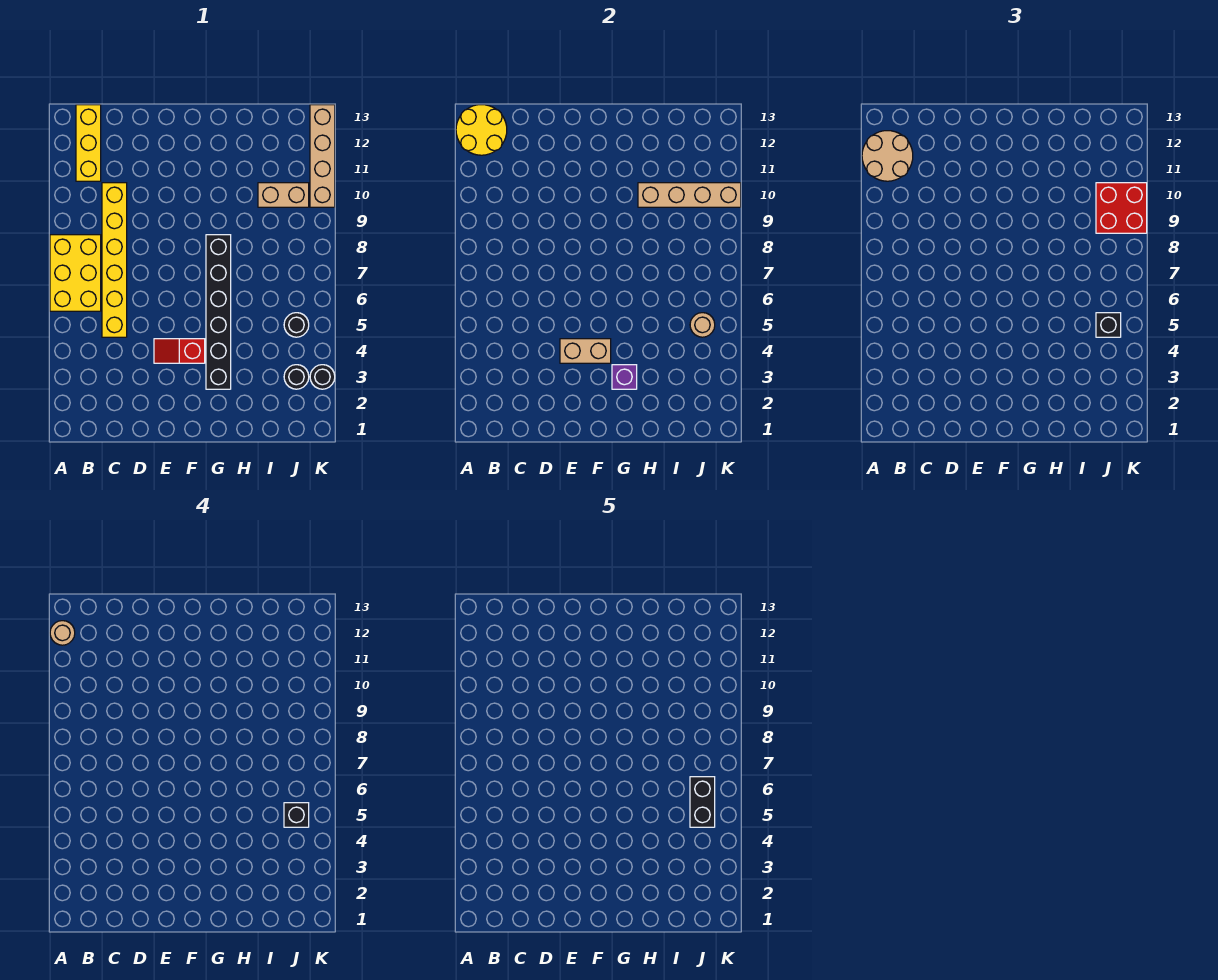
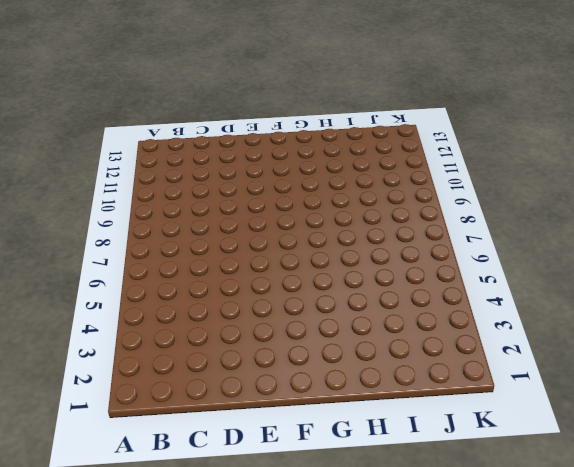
none -> yellow 2x3 brick [50,235,101,311]
none -> yellow 1x3 brick [76,105,101,181]
none -> yellow 1x6 brick [102,183,127,337]

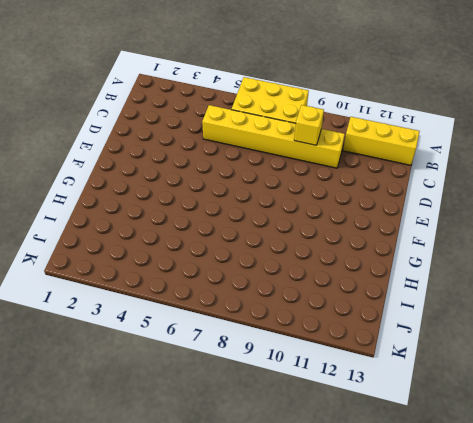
yellow 1x1 brick [294,105,324,145] -> none
none -> red 1x2 slope [154,339,205,363]
none -> black 1x6 brick [206,235,231,389]
none -> tan 1x2 brick [258,183,309,207]

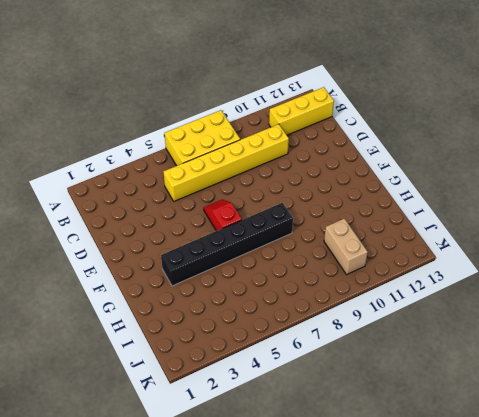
red 1x2 slope [204,200,242,231] -> red 1x2 slope moved to [154,339,205,363]
none -> black 1x1 round brick [284,365,309,389]
none -> black 1x1 round brick [284,313,309,337]
none -> black 1x1 round brick [310,365,335,389]

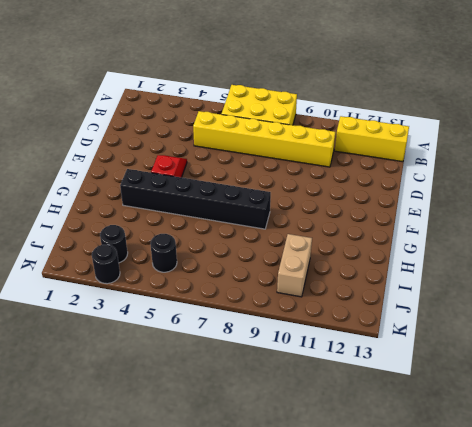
none -> tan 1x4 brick [310,105,335,207]
none -> yellow 2x2 round brick [456,105,507,155]
none -> tan 1x2 brick [560,339,611,363]

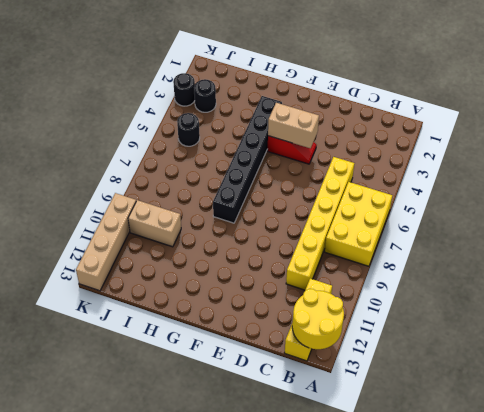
none -> purple 1x1 brick [612,365,637,389]
none -> tan 1x4 brick [638,183,741,207]
none -> tan 1x1 round brick [690,313,715,337]

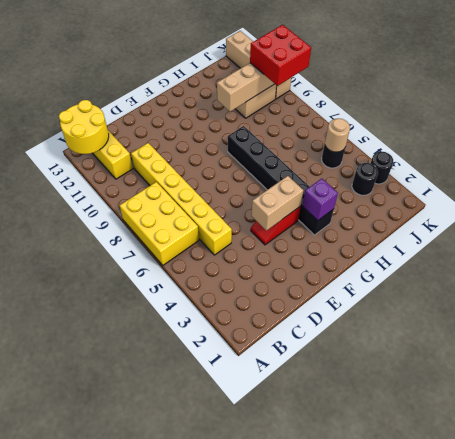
none -> tan 2x2 round brick [862,131,913,181]
none -> black 1x1 brick [1096,313,1121,337]
none -> tan 1x1 round brick [50,621,75,645]

